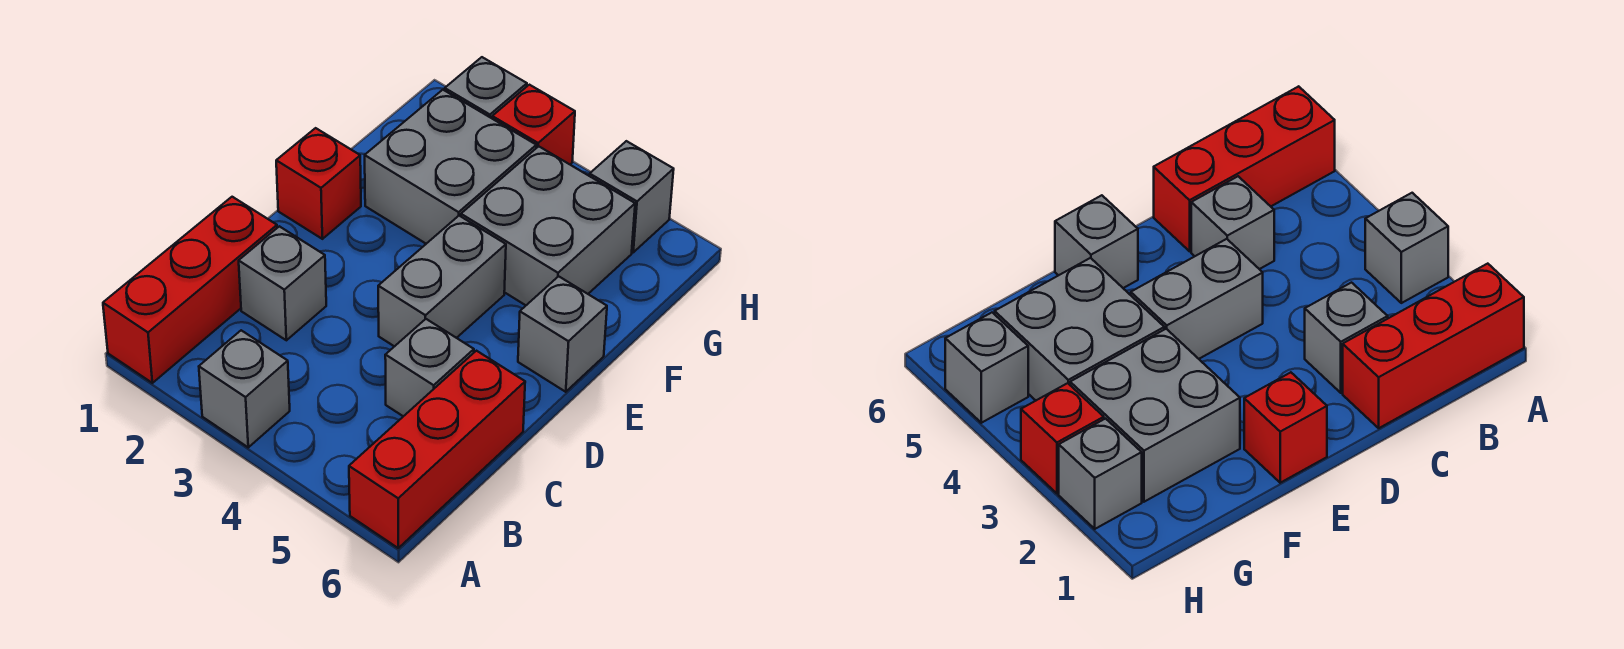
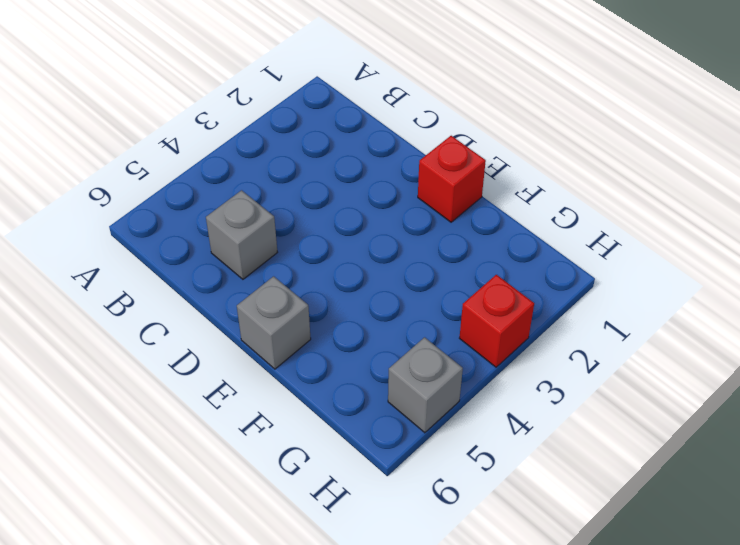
none -> red 1x3 brick [103,197,277,383]
none -> grey 1x1 brick [199,330,290,447]
none -> red 1x3 brick [349,351,525,548]

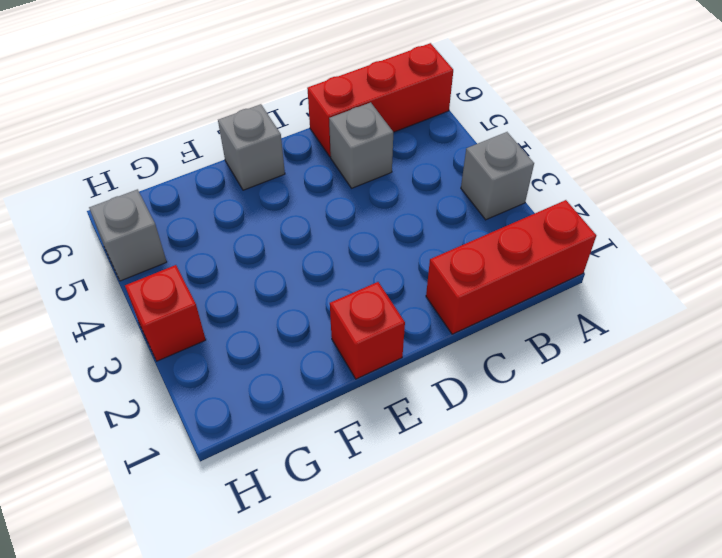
none -> grey 1x1 brick [239,226,326,340]
none -> grey 1x2 brick [378,216,506,347]
none -> grey 2x2 brick [365,90,536,244]

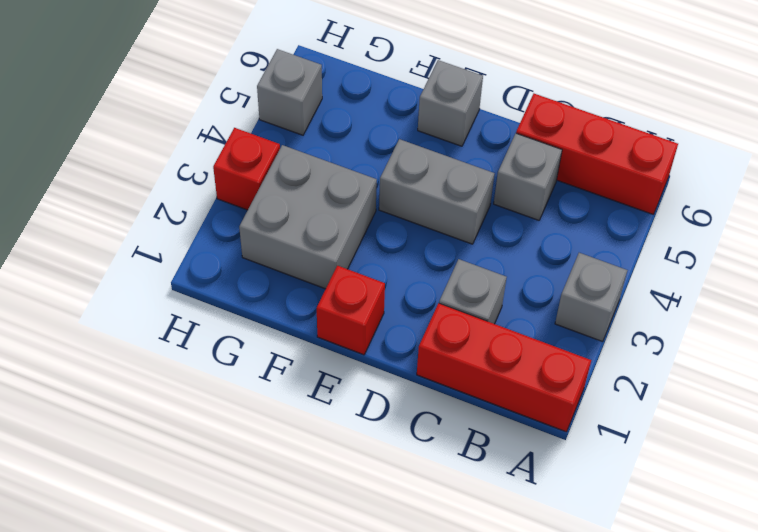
none -> grey 2x2 brick [461,146,635,305]
none -> grey 1x1 brick [445,57,527,118]

